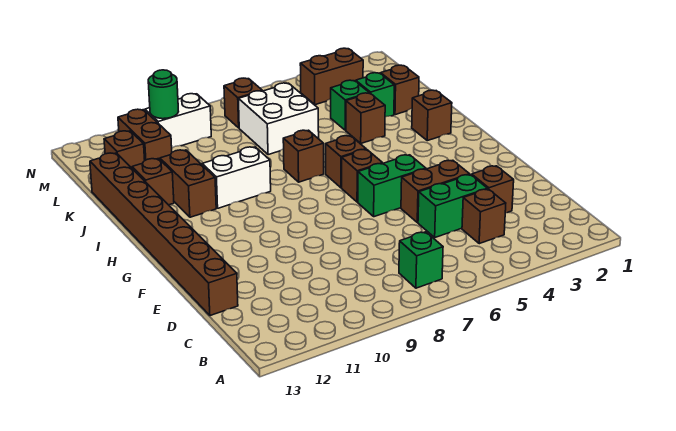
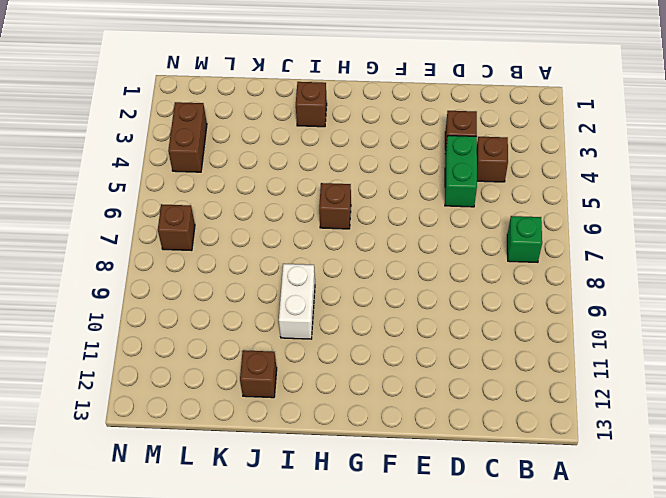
none -> brown 1x8 brick [90,153,238,316]
none -> brown 1x2 brick [401,160,470,223]
none -> green 1x2 brick [358,155,426,217]

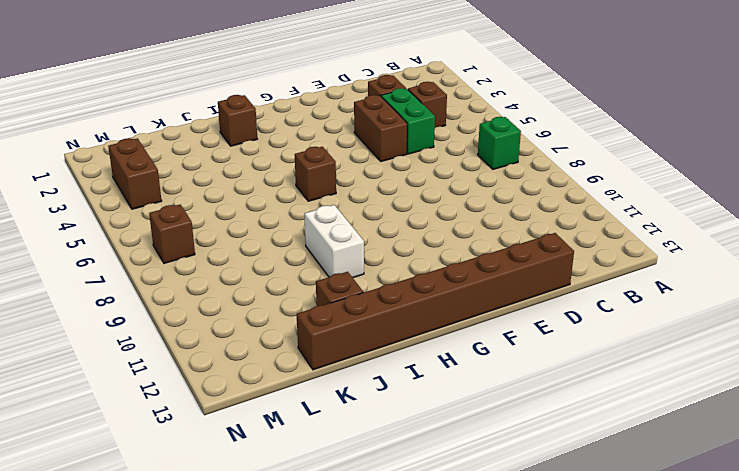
none -> green 1x2 brick [358,155,426,217]
none -> brown 1x1 brick [342,149,383,202]
none -> brown 1x1 brick [283,130,324,182]

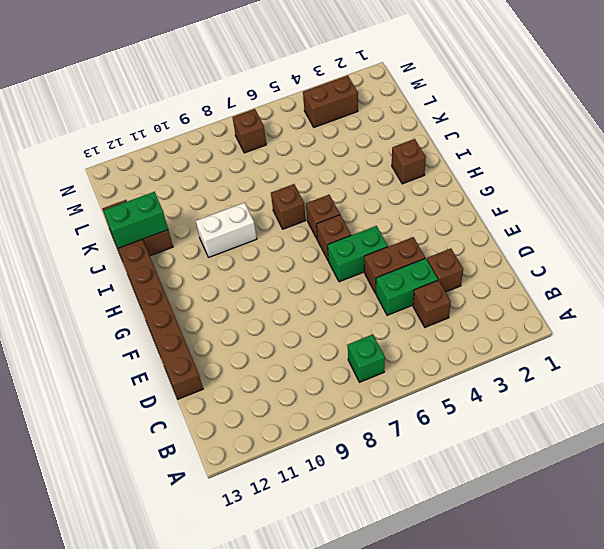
green 1x2 brick [104,192,168,248] -> none
none -> brown 1x2 brick [160,150,216,217]
none -> brown 1x1 brick [346,93,385,143]
none -> brown 1x1 brick [381,65,419,115]

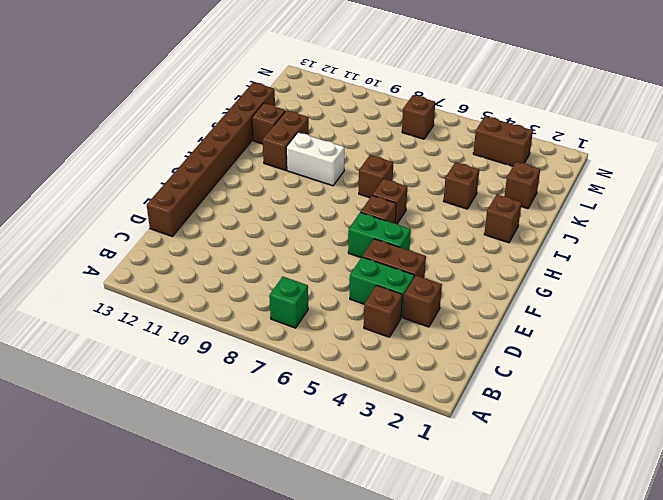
none -> green 1x1 brick [356,73,394,117]
none -> green 1x1 brick [331,80,369,130]
none -> white 2x2 brick [239,83,319,155]

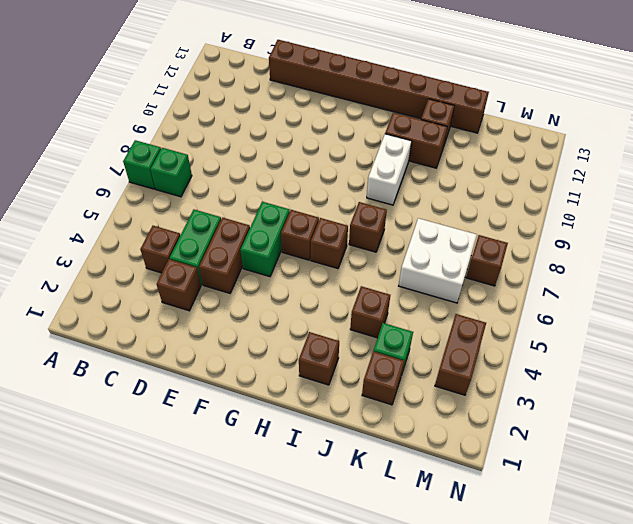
green 1x1 brick [123,140,161,189] -> green 1x1 brick moved to [331,80,369,130]
none -> brown 1x2 brick [118,109,172,160]
none -> brown 1x1 brick [104,131,145,168]
none -> white 1x2 brick [145,94,211,148]

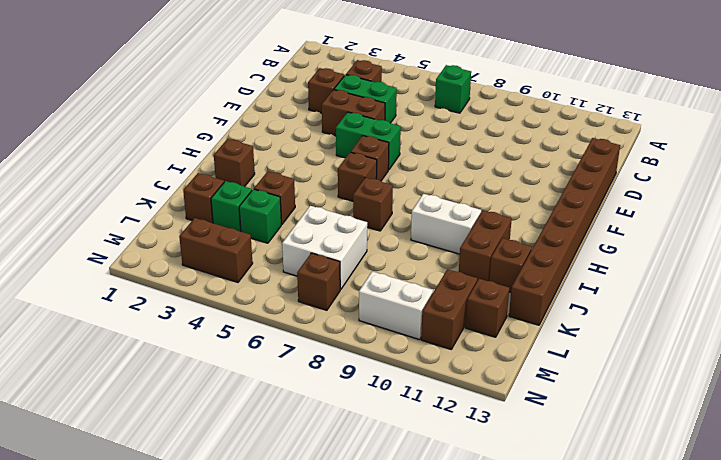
none -> green 1x1 round brick [148,70,179,119]

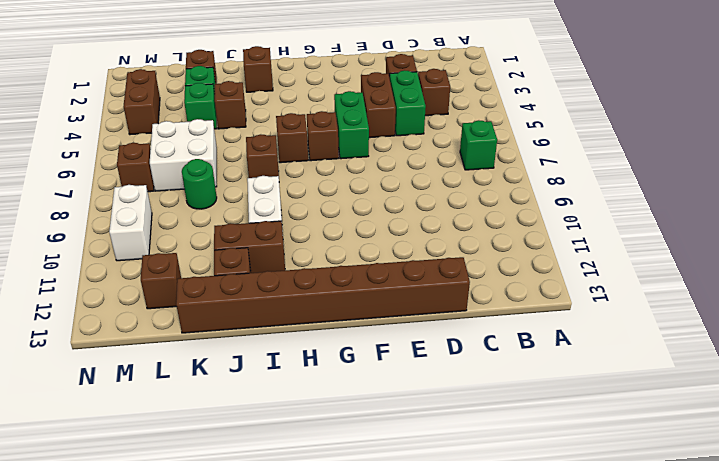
green 1x1 round brick [182,159,217,209] -> green 1x1 round brick moved to [148,70,179,119]
none -> brown 1x2 brick [118,109,172,160]

